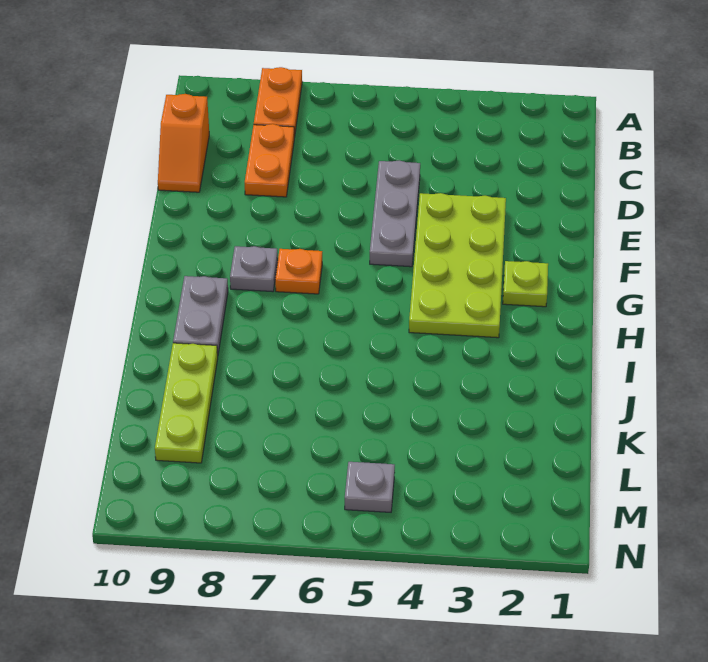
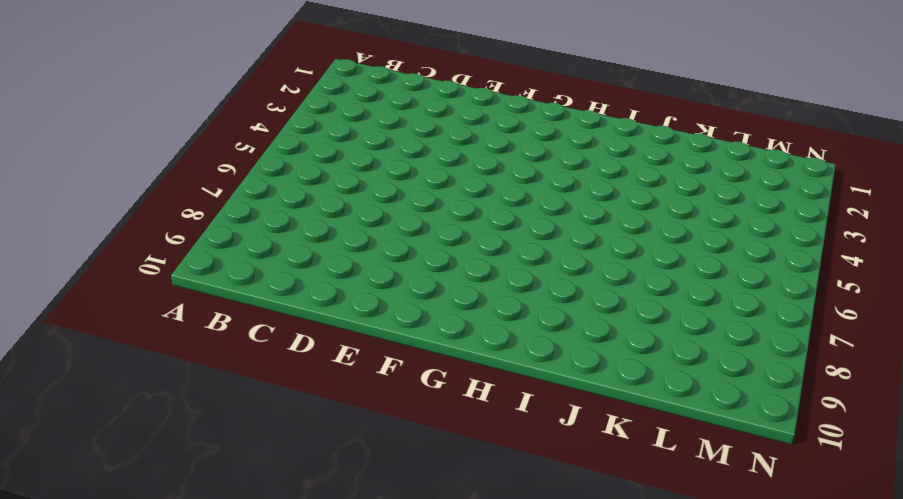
none -> orange 1x2 plate [254,67,302,137]
none -> orange 1x2 plate [245,124,294,197]

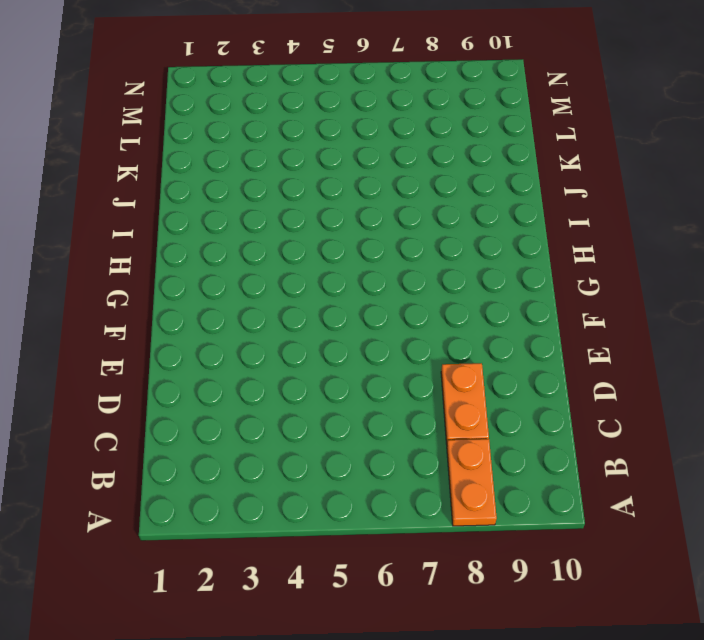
none -> orange 1x2 slope [158,94,209,192]
none -> grey 1x3 plate [370,160,420,267]

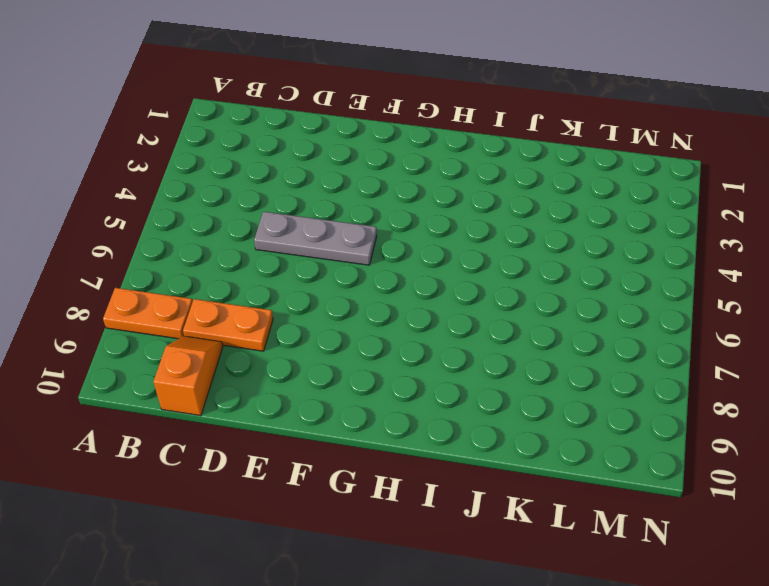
orange 1x2 slope [153,336,223,416] -> orange 1x2 slope turned to [158,94,209,192]
none -> lime 2x4 plate [409,193,506,338]
none -> lime 1x1 plate [503,261,548,307]

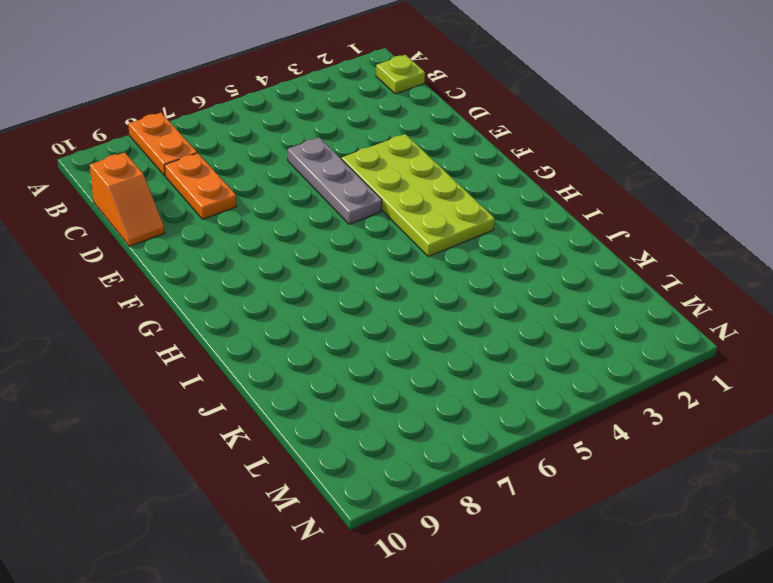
lime 1x1 plate [376,55,425,94] -> lime 1x1 plate moved to [503,261,548,307]
none -> orange 1x1 plate [275,249,322,294]
none -> grey 1x1 plate [230,246,278,292]

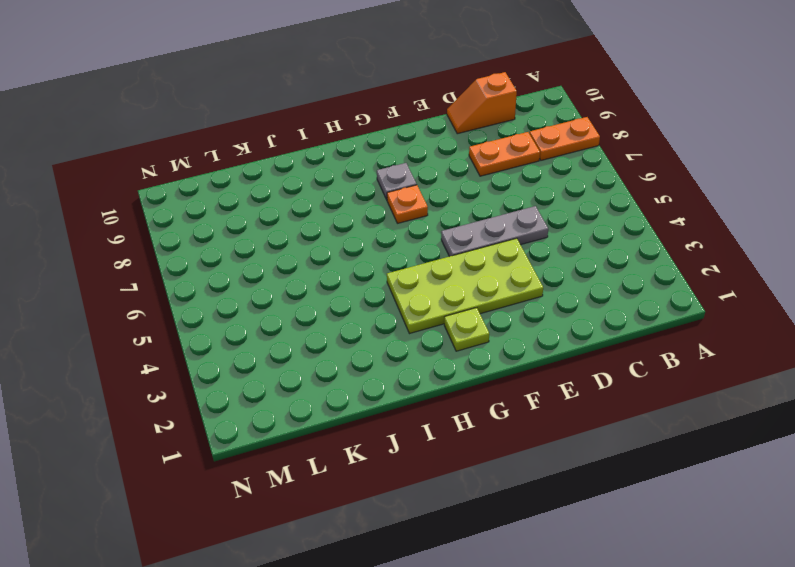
none -> grey 1x2 plate [173,276,228,353]
none -> lime 1x3 plate [155,343,218,463]

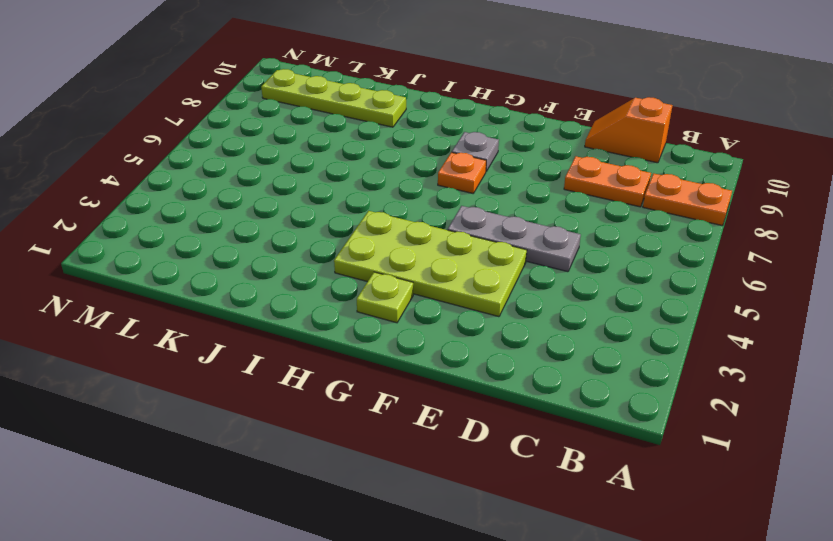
lime 1x4 plate [261,69,406,127] -> lime 1x3 plate [155,343,218,463]
none -> grey 1x2 plate [173,276,228,353]
none -> grey 1x1 plate [345,462,395,512]

